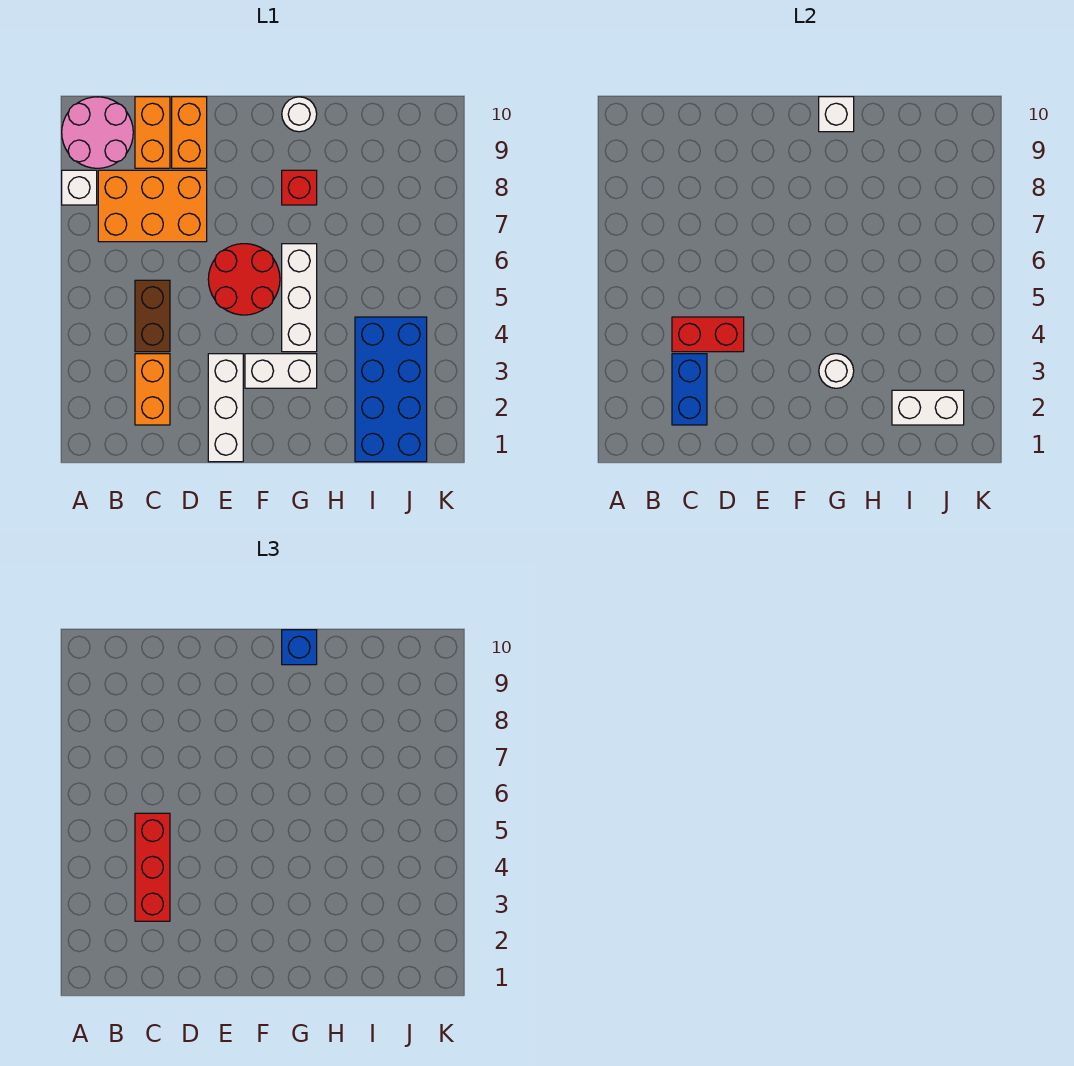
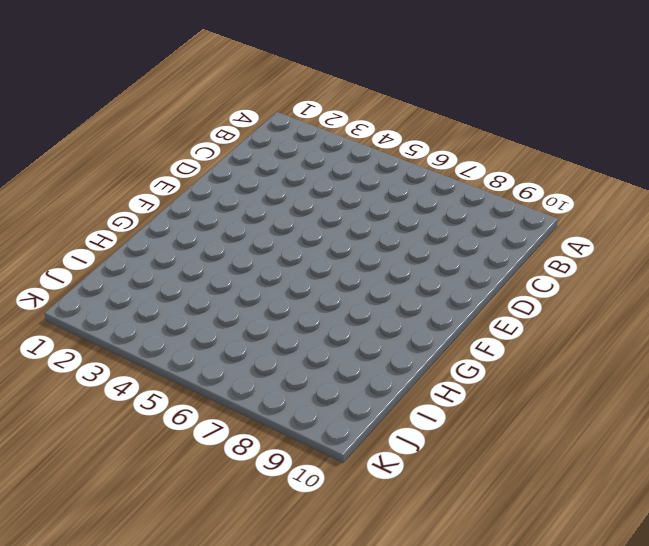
none -> white 1x1 brick [62,170,97,205]
none -> pink 2x2 round brick [62,97,133,168]
none -> orange 2x3 brick [98,170,207,242]

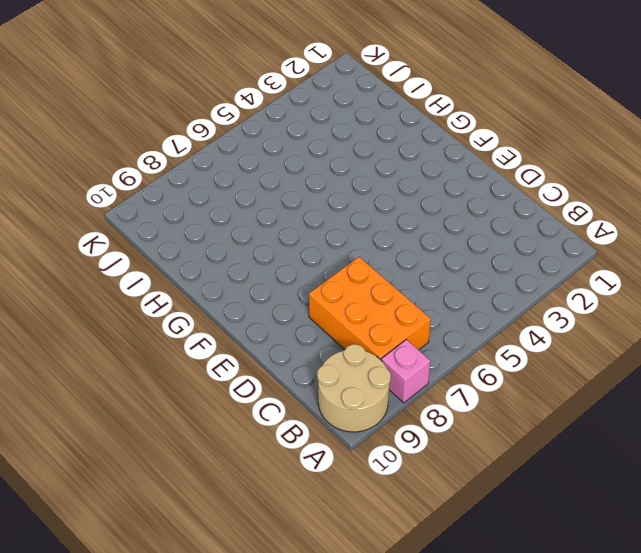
pink 1x1 brick [381,340,430,403] -> white 1x1 brick [62,170,97,205]
tan 2x2 round brick [317,344,391,432] -> pink 2x2 round brick [62,97,133,168]
none -> orange 1x2 brick [135,354,170,425]
none -> brown 1x2 brick [135,280,170,352]
none -> orange 1x2 brick [135,97,170,168]

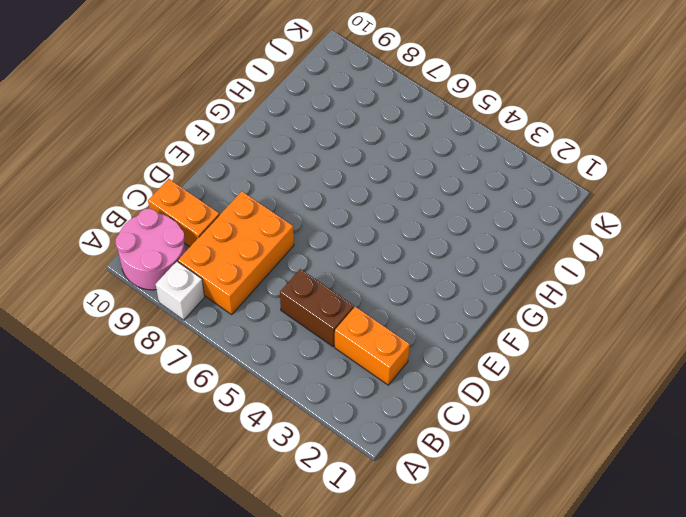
none -> orange 1x2 brick [172,97,207,168]
none -> white 1x3 brick [208,354,243,462]
none -> red 2x2 round brick [208,244,280,315]

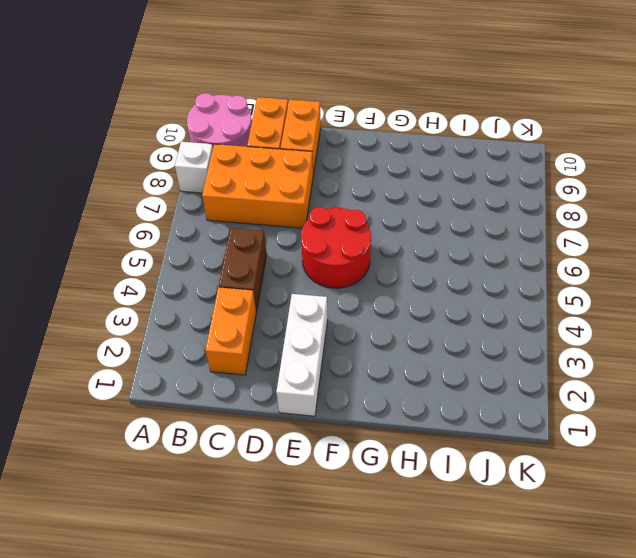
none -> white 1x2 brick [245,354,317,388]
none -> white 1x3 brick [282,244,317,352]
none -> red 1x1 brick [282,170,317,205]

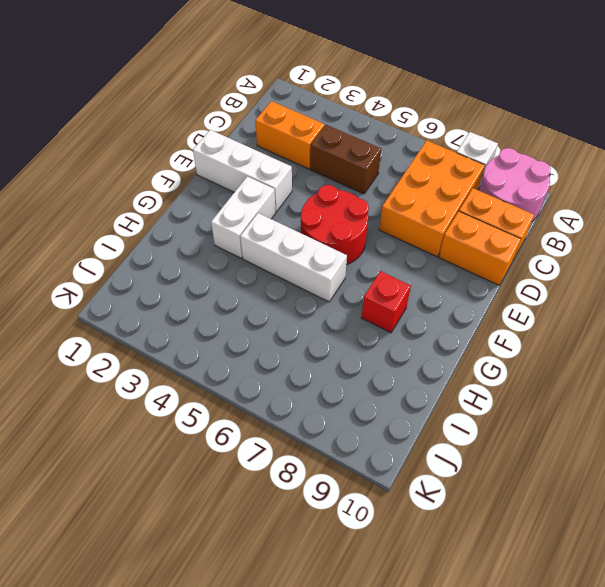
none -> white 1x1 round brick [282,97,317,132]
none -> blue 2x4 brick [355,317,427,462]
none -> blue 1x2 brick [672,354,707,425]

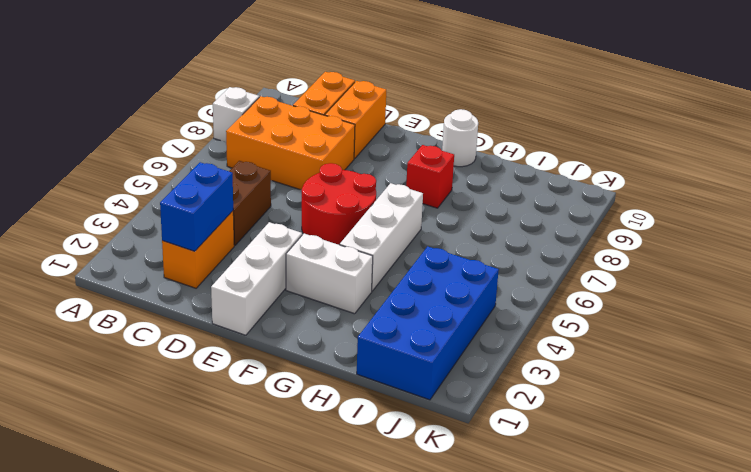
none -> pink 2x2 round brick [62,97,133,168]
none -> red 1x2 brick [672,317,744,352]
none -> white 1x1 round brick [819,354,854,388]

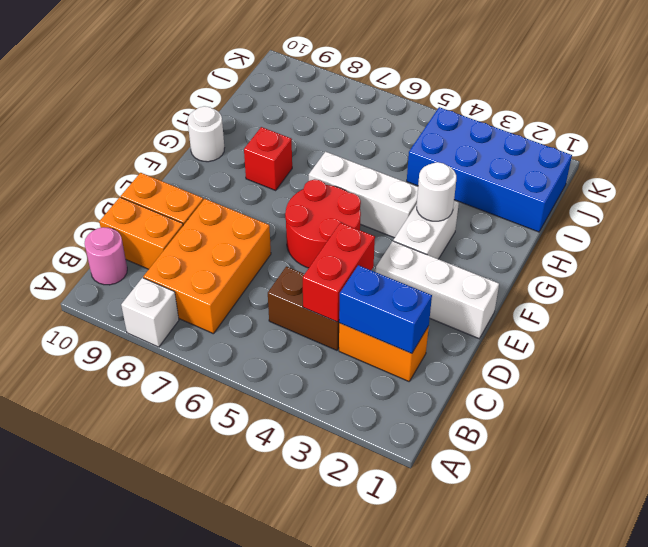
pink 1x1 round brick [85,227,127,285] -> pink 2x2 round brick [62,97,133,168]
none -> white 1x1 brick [819,97,854,132]
none -> white 1x2 brick [892,390,964,425]
none -> red 1x3 brick [135,813,170,921]

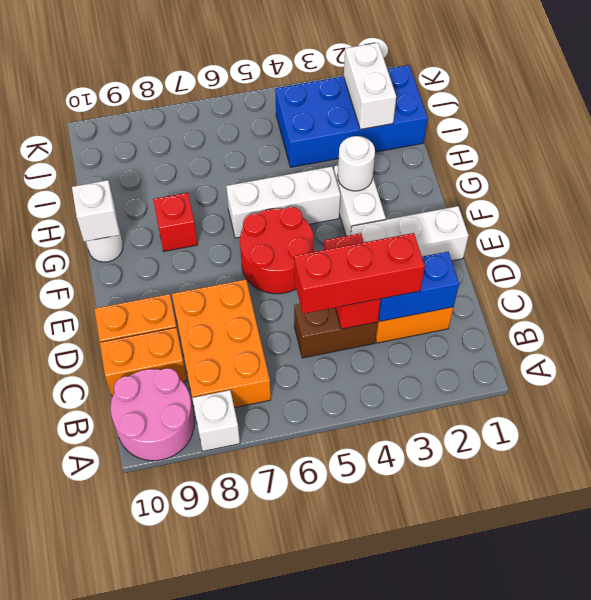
none -> blue 1x1 brick [282,630,317,665]

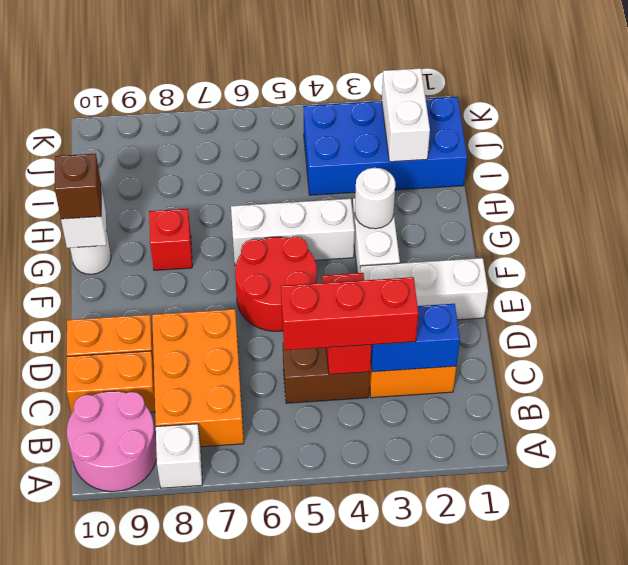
brown 1x1 brick [55,154,101,219] -> blue 1x1 brick [282,630,317,665]

